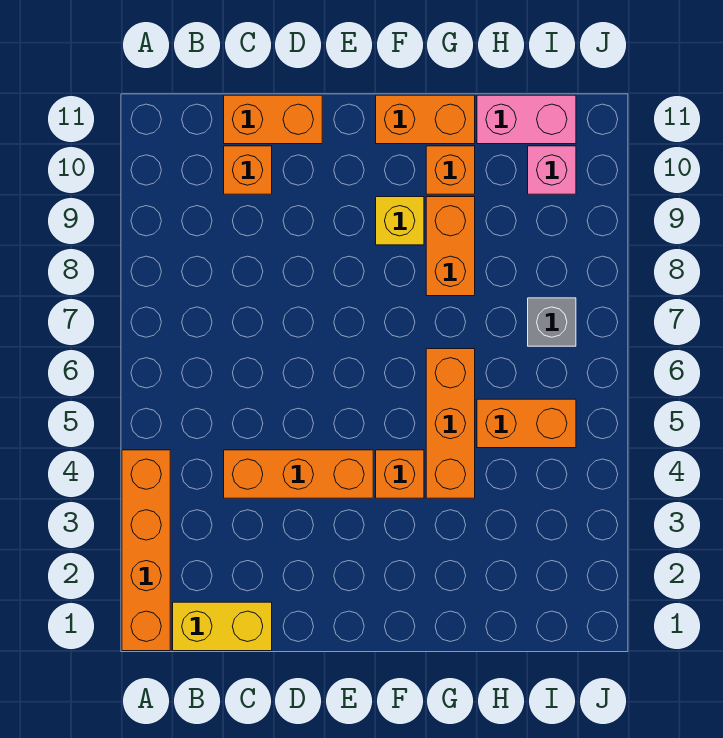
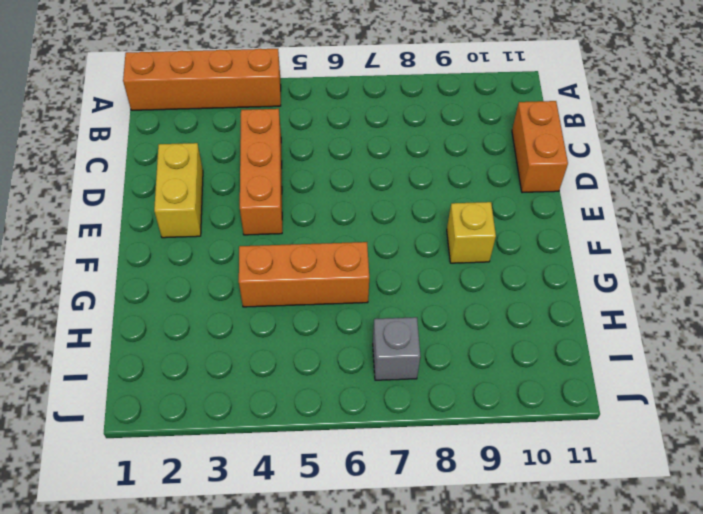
yellow 1x2 brick [154,143,203,238] -> yellow 1x2 brick moved to [173,602,272,651]
none -> orange 1x1 brick [224,146,272,194]
none -> orange 1x1 brick [376,450,424,498]
none -> orange 1x2 brick [376,95,475,144]

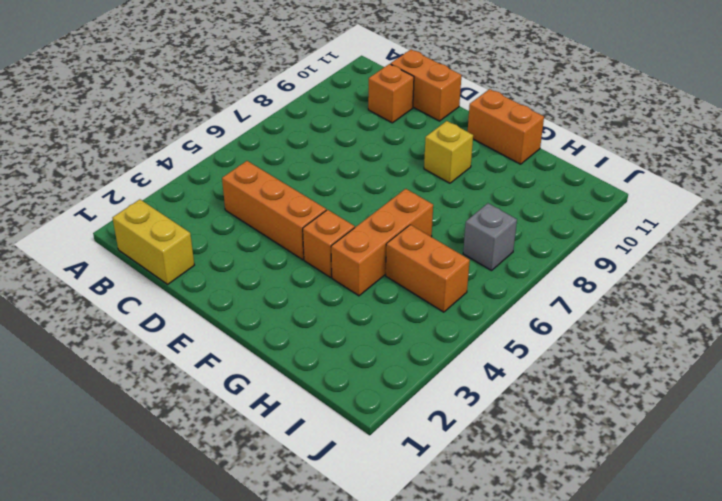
none -> orange 1x4 brick [122,450,170,651]
none -> orange 1x2 brick [426,197,475,296]
none -> orange 1x1 brick [426,146,475,194]

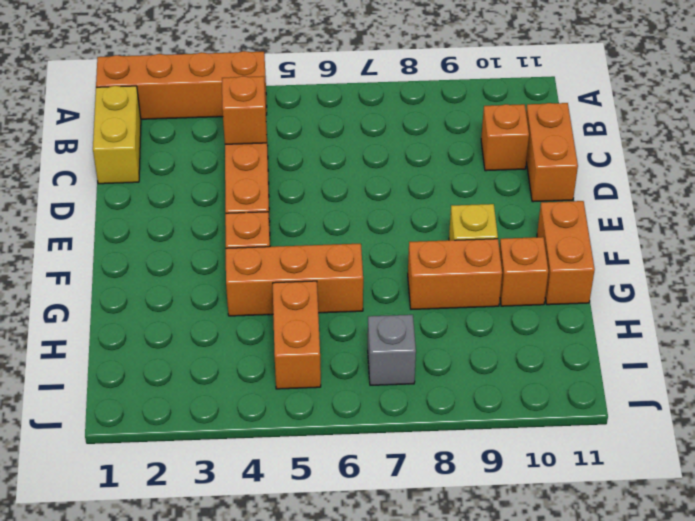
orange 1x1 brick [222,76,267,144] -> none
none -> pink 1x2 brick [477,95,576,144]
none -> pink 1x1 brick [528,146,576,194]

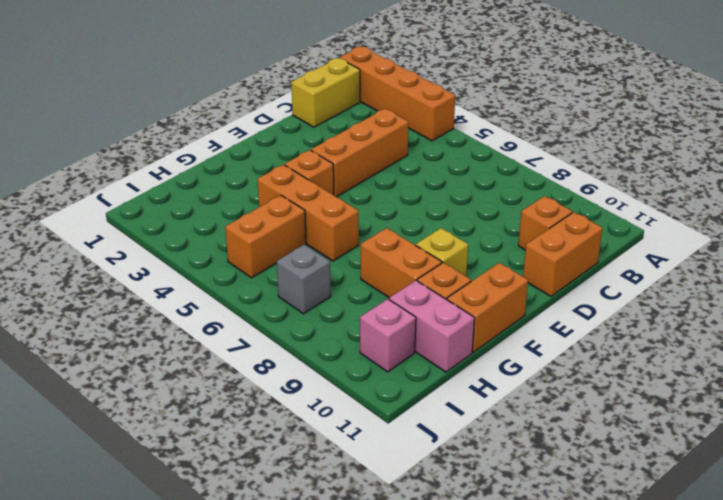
pink 1x2 brick [389,281,475,372] -> pink 1x2 brick turned to [477,95,576,144]

